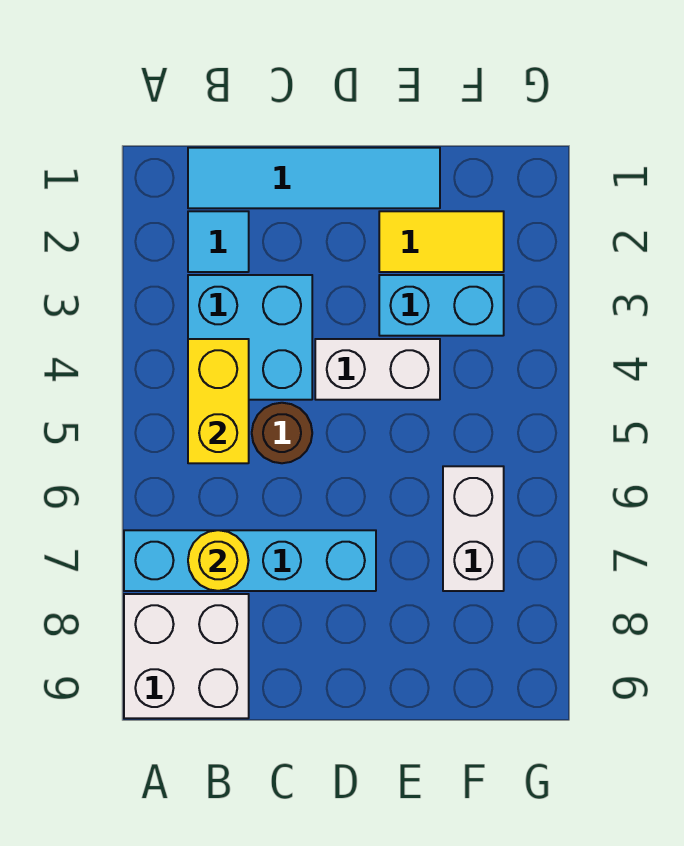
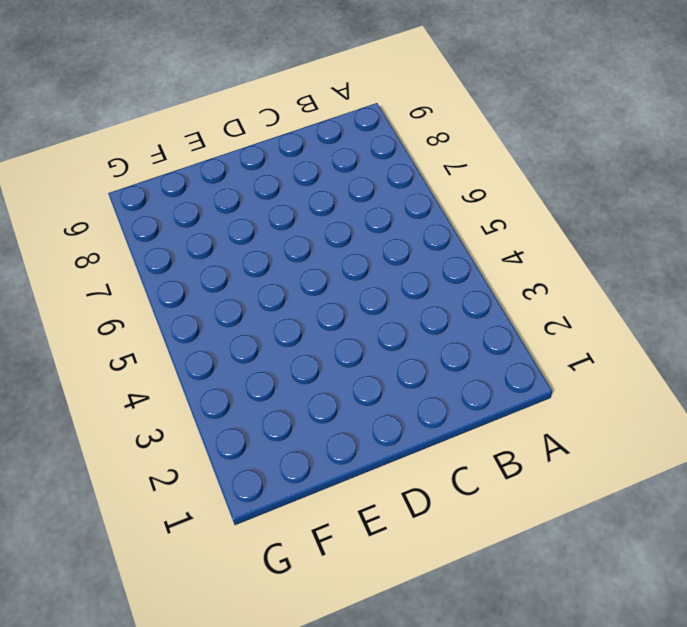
none -> cyan 1x4 brick [124,530,376,591]
none -> white 2x2 brick [124,594,249,718]
none -> cyan 1x4 tile [188,148,440,208]

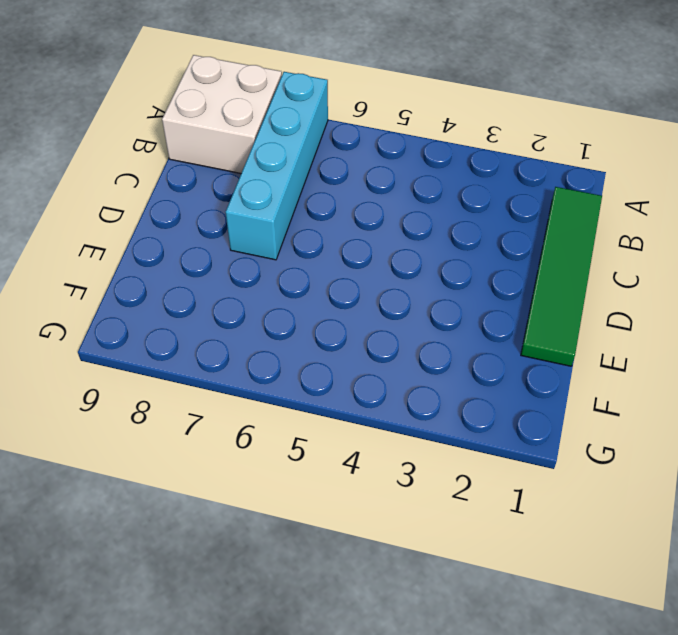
green 1x4 tile [521,187,602,366] -> cyan 1x4 tile [188,148,440,208]
none -> cyan 1x1 tile [188,211,249,272]
none -> cyan 2x2 brick [188,275,312,400]
none -> brown 1x1 round brick [252,403,312,463]

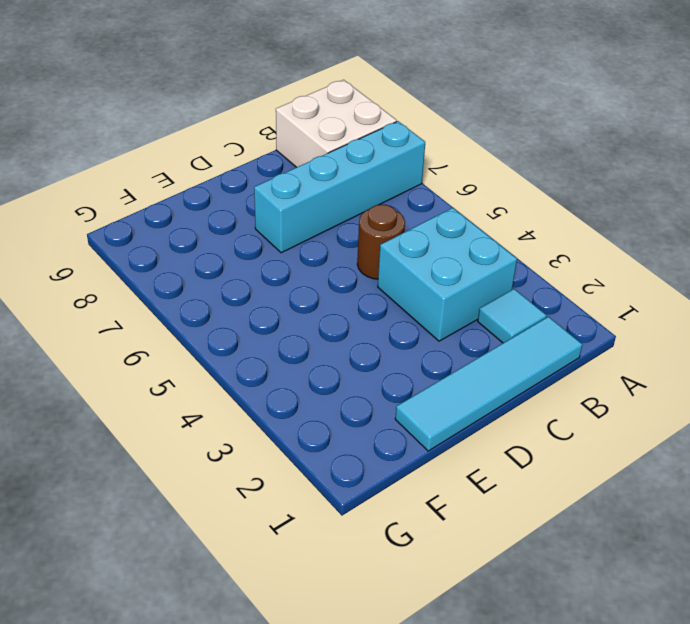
none -> white 1x2 brick [315,339,440,400]
none -> yellow 1x2 tile [379,211,504,272]
none -> cyan 1x2 brick [379,275,504,336]

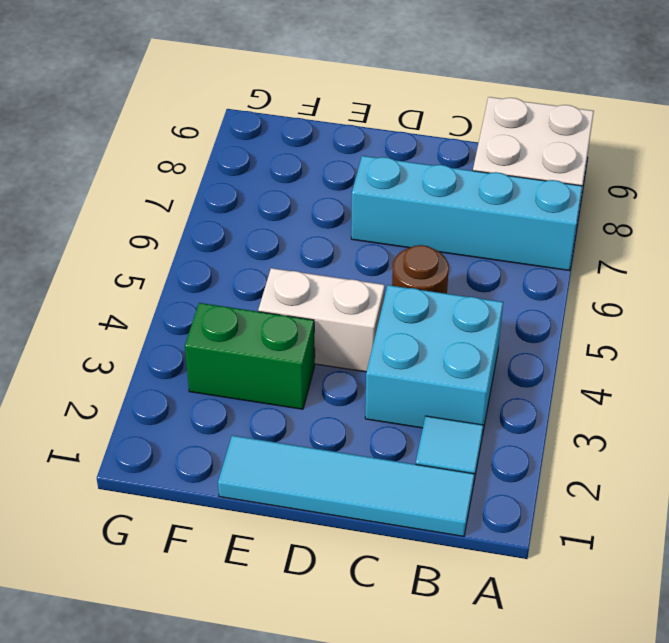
green 1x2 brick [185,303,315,409] -> cyan 1x2 brick [379,275,504,336]
none -> yellow 1x2 tile [379,211,504,272]
none -> white 1x2 brick [443,466,504,591]
none -> yellow 1x2 brick [188,339,249,463]

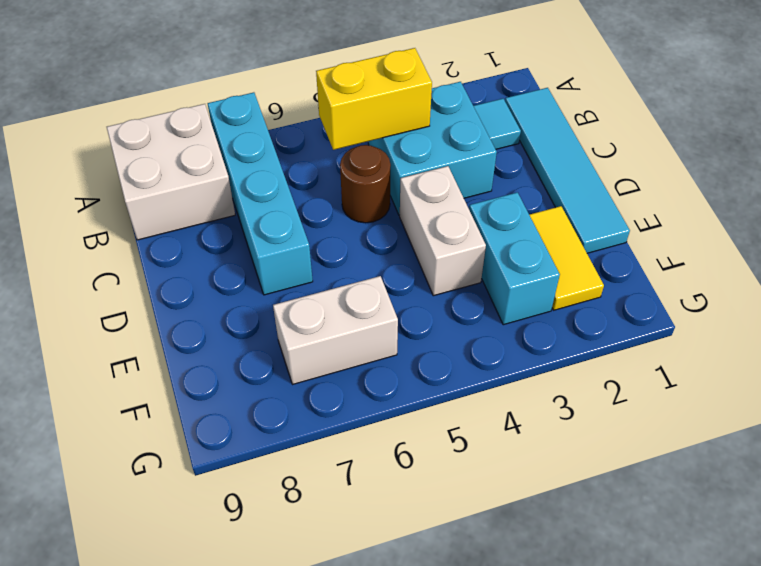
none -> yellow 1x1 round brick [188,530,249,591]

